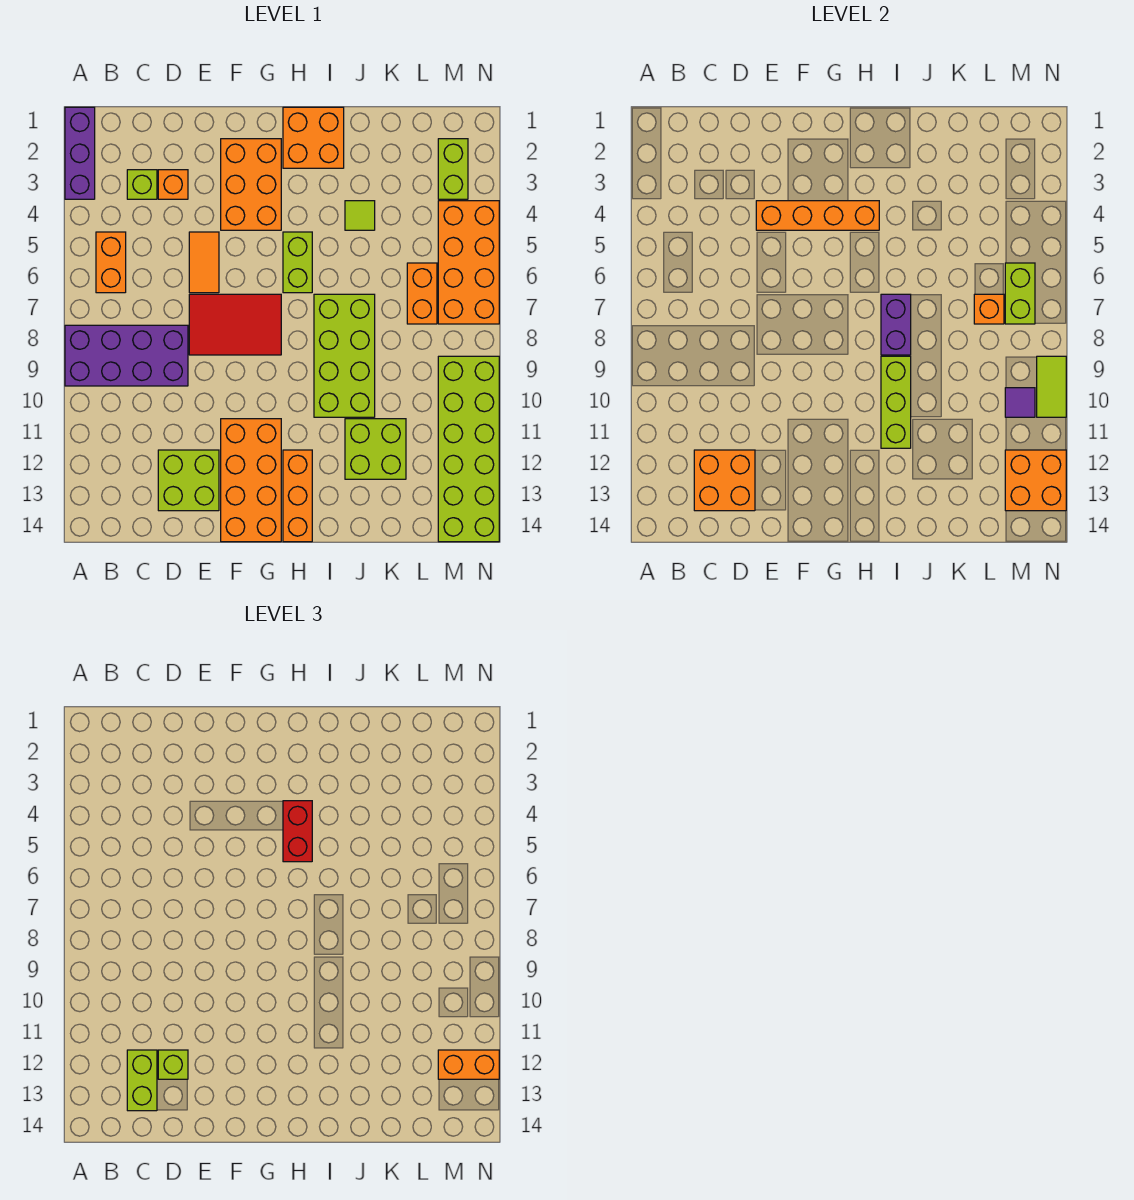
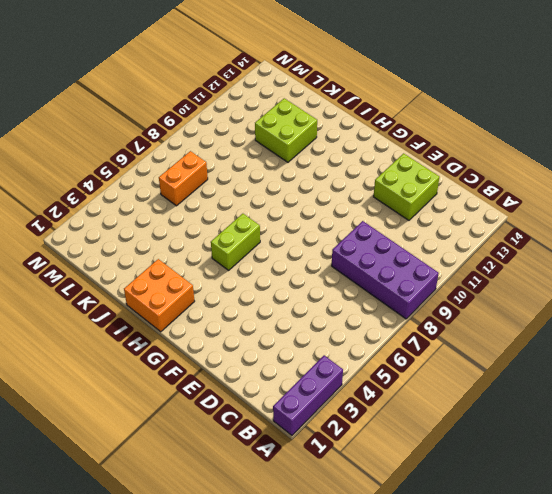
none -> orange 1x2 brick [96,232,126,293]
none -> lime 1x1 brick [127,170,157,199]
none -> orange 1x1 brick [158,170,188,199]
none -> orange 1x2 tile [189,232,219,293]

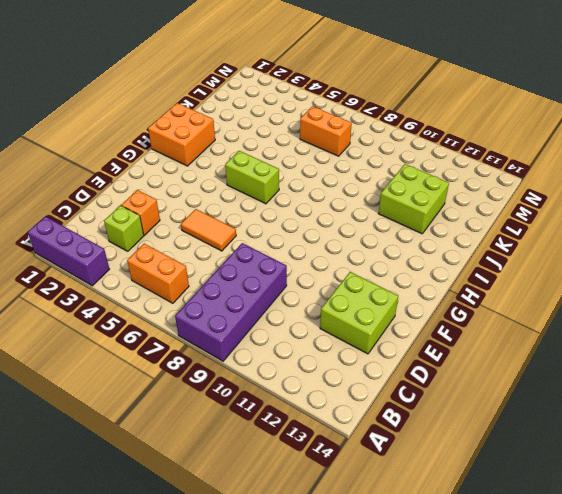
none -> red 2x3 tile [189,294,281,355]
none -> orange 2x3 brick [221,139,281,230]
none -> orange 2x4 brick [221,419,281,542]
none -> orange 1x3 brick [283,450,312,542]

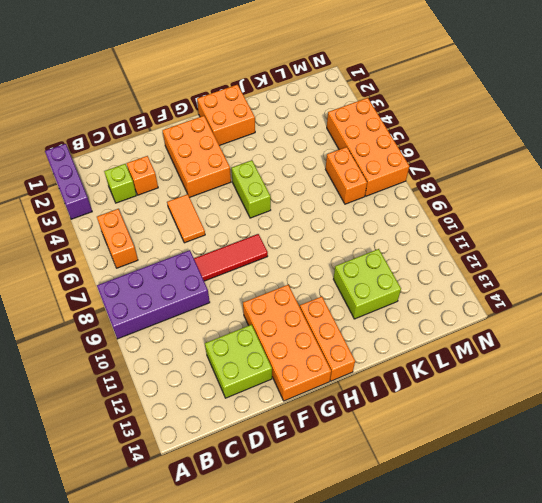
red 1x3 tile [194,234,268,281] -> red 2x3 tile [189,294,281,355]
none -> lime 2x4 brick [314,294,375,417]
none -> lime 1x1 tile [345,201,375,230]
none -> lime 1x2 brick [438,139,468,199]
none -> lime 2x6 brick [438,356,499,542]

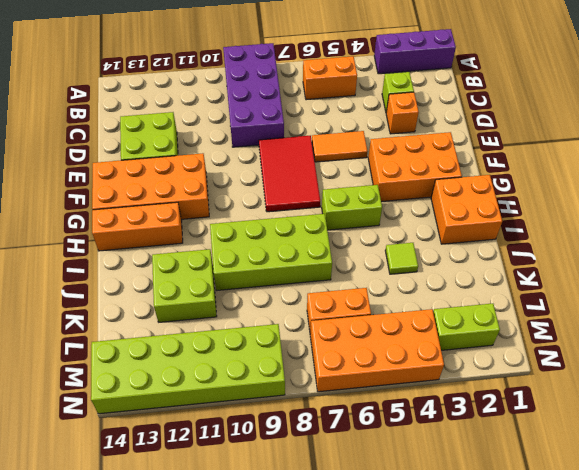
none -> orange 2x2 brick [694,450,755,511]
none -> orange 1x4 brick [756,201,879,230]
none -> purple 1x2 brick [881,294,911,355]
none -> lime 1x3 brick [881,356,911,448]

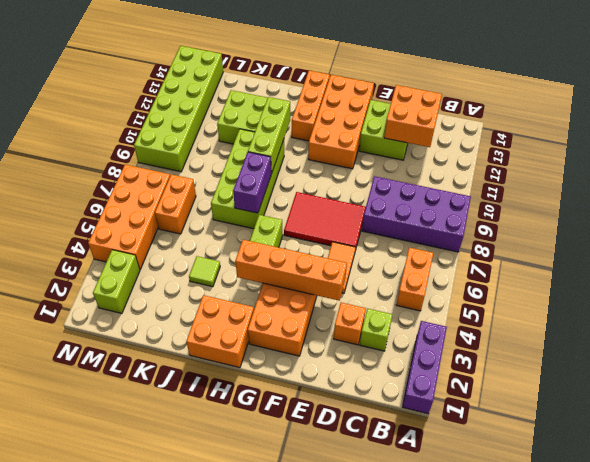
none -> orange 1x1 brick [974,294,1004,324]
none -> lime 1x2 brick [1005,263,1035,324]
none -> purple 1x1 tile [1005,388,1035,417]
none -> orange 2x2 brick [1005,450,1066,511]

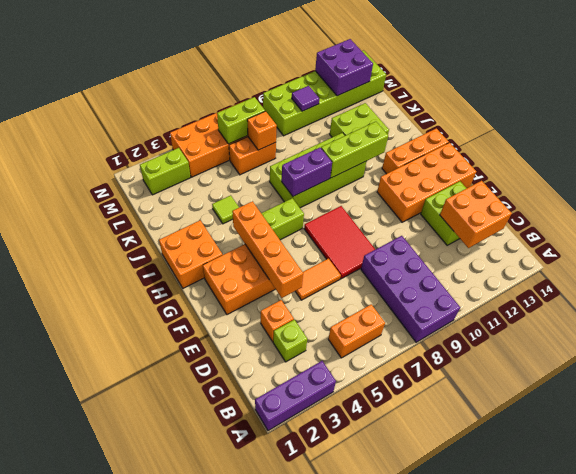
purple 2x2 brick [315,39,373,96] -> orange 2x2 brick [1005,450,1066,511]
none -> lime 1x2 tile [1037,356,1066,417]
none -> lime 1x2 brick [127,1050,157,1111]
none -> lime 1x1 brick [158,1050,188,1079]
none -> red 1x2 brick [283,801,312,862]

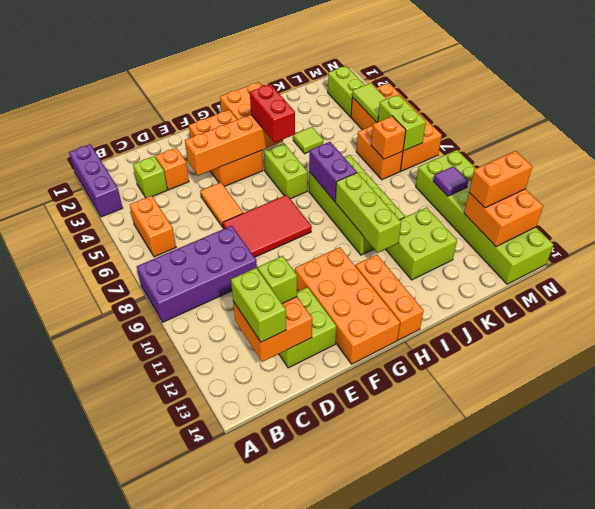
lime 1x2 tile [352,83,386,122] -> lime 1x2 tile moved to [1037,356,1066,417]

